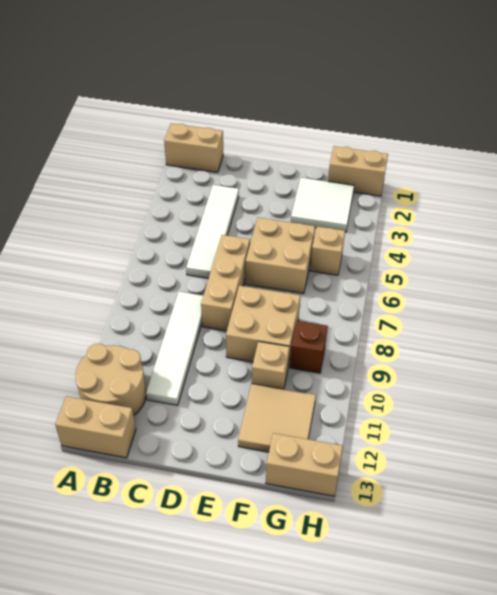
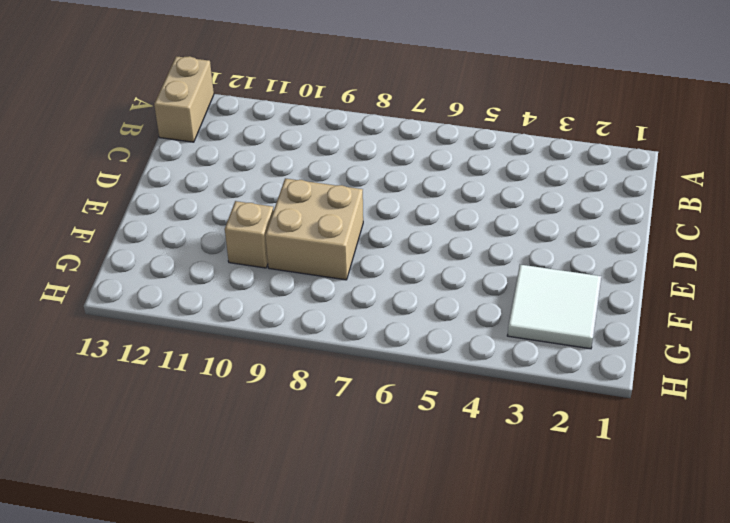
none -> tan 1x2 brick [164,123,223,172]
none -> tan 2x2 round brick [76,344,146,416]
none -> white 1x4 tile [186,185,239,278]

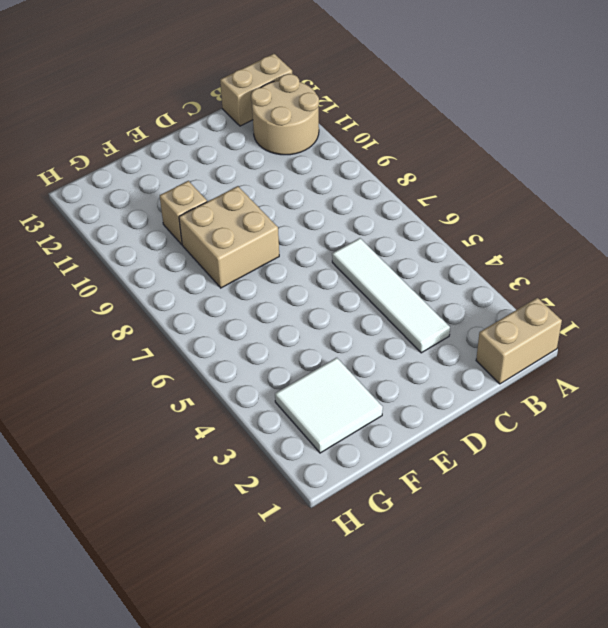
none -> white 1x4 tile [146,292,203,405]
none -> tan 1x3 brick [201,235,250,331]
none -> tan 2x2 brick [246,218,315,294]

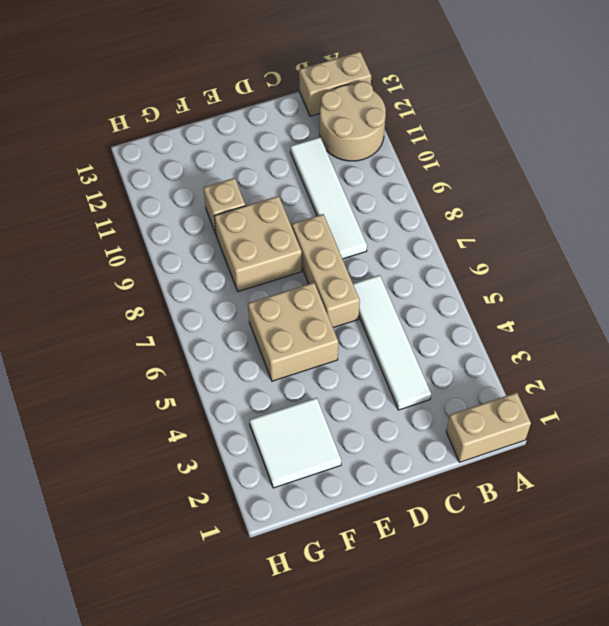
none -> tan 2x2 tile [238,384,316,452]
none -> tan 1x2 brick [328,146,388,196]
none -> tan 1x1 brick [310,226,345,275]

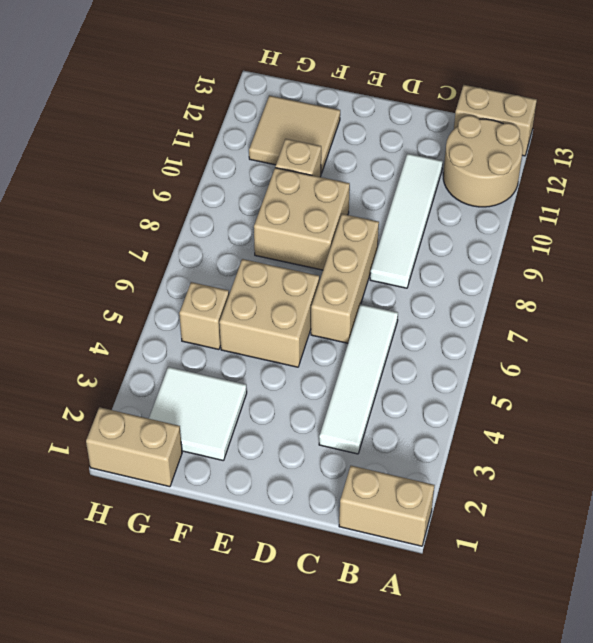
none -> brown 1x1 brick [290,321,328,373]
none -> tan 1x2 brick [266,433,343,496]

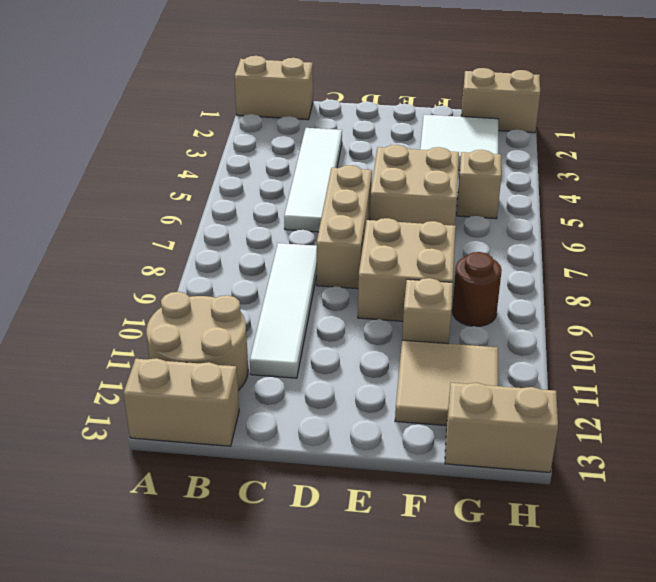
brown 1x1 round brick [452,252,502,326] -> brown 1x1 brick [290,321,328,373]

